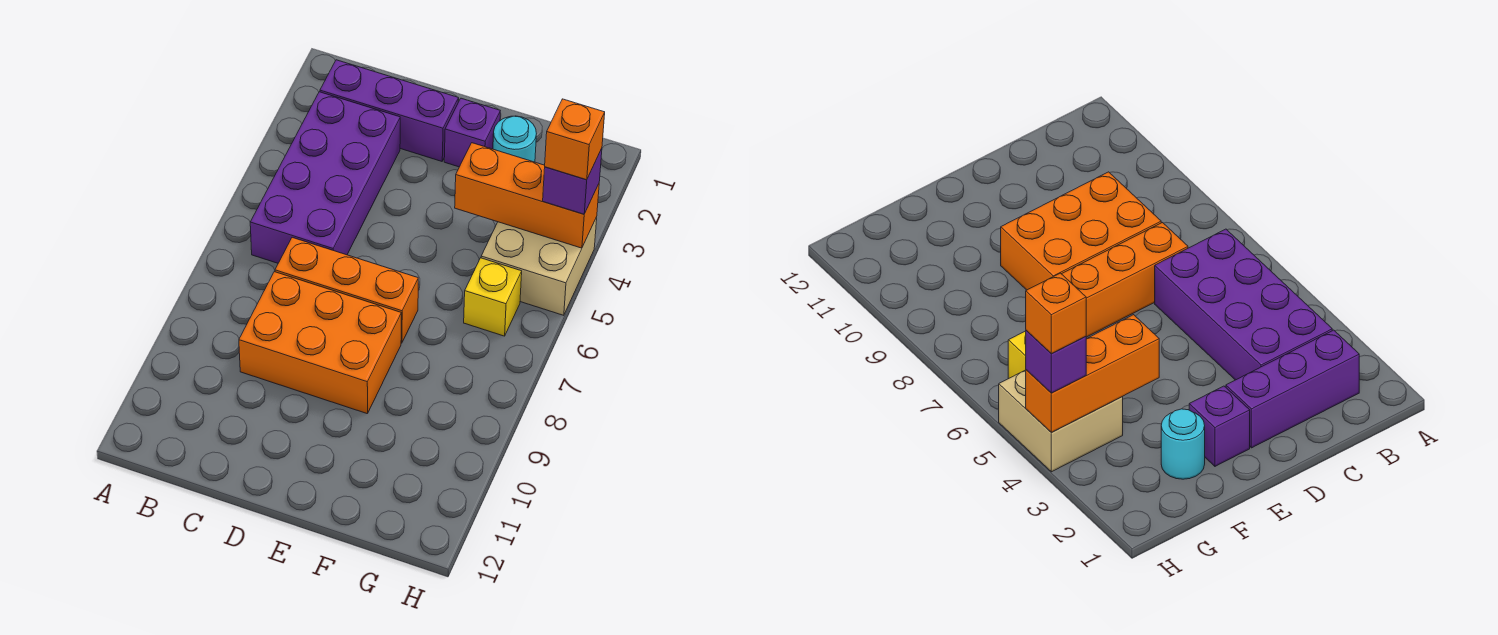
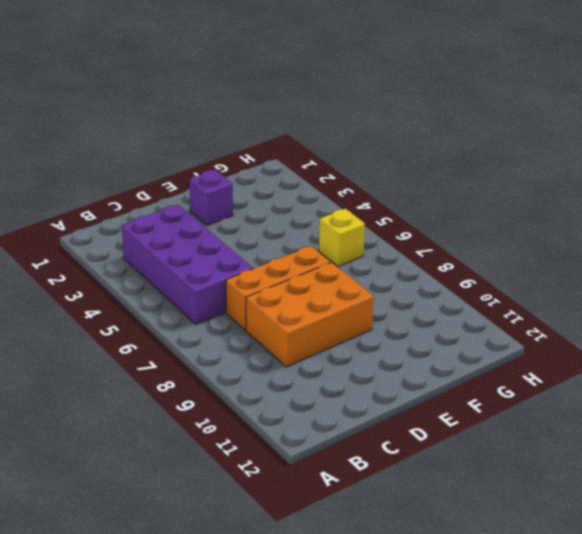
none -> purple 1x3 brick [320,60,459,161]
none -> cyan 1x1 round brick [493,116,536,162]

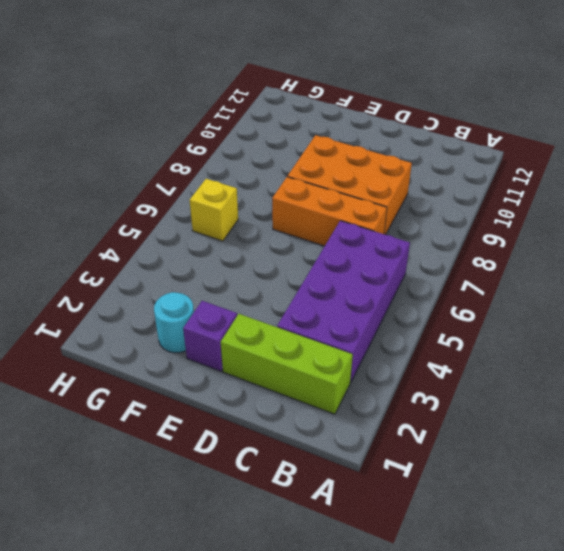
lime 1x3 brick [221,314,353,414] -> purple 1x3 brick [320,60,459,161]
none -> tan 2x2 brick [481,217,597,315]
none -> orange 1x3 brick [455,143,599,248]

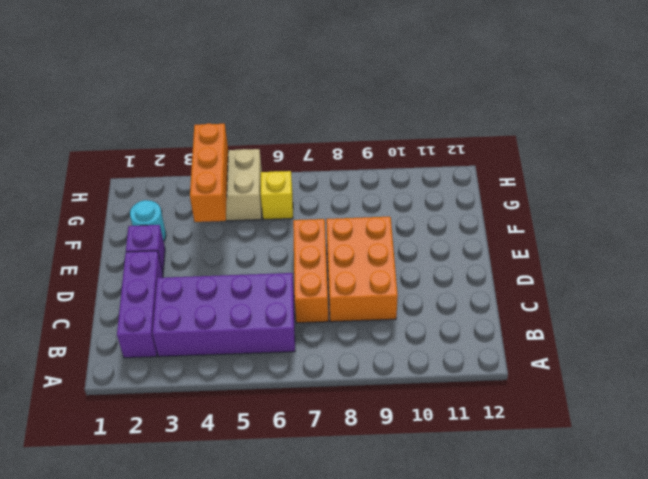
none -> purple 1x1 brick [543,148,602,214]
none -> orange 1x1 brick [545,99,605,180]

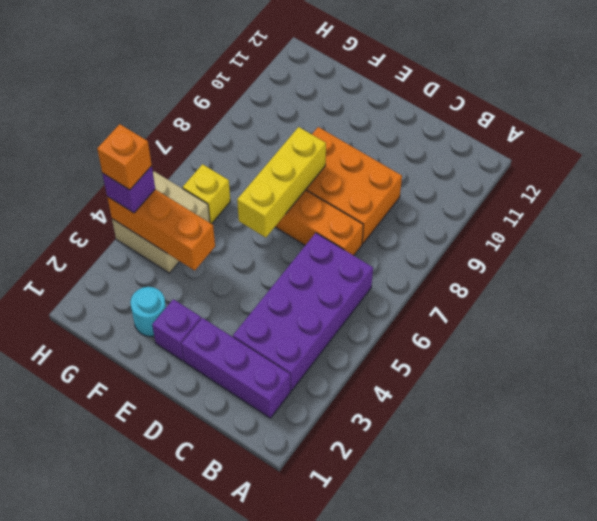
yellow 1x3 brick [237,127,326,238] -> none

